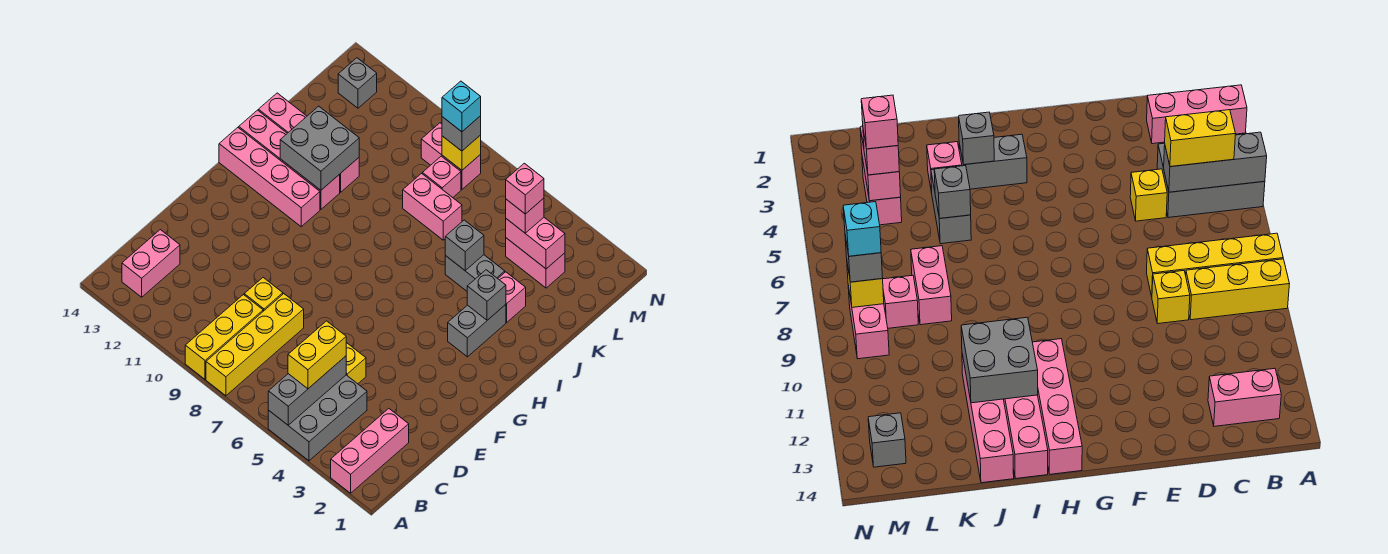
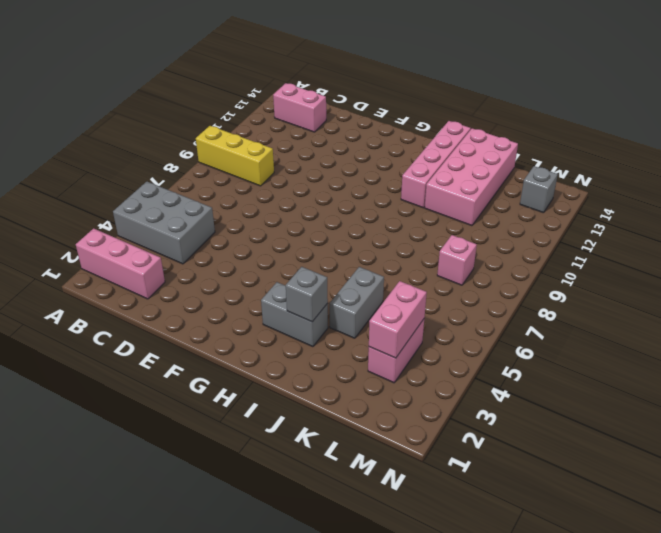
pink 2x4 brick [425,128,518,226] -> pink 1x4 brick [258,93,359,192]
none -> yellow 1x4 brick [206,294,304,396]
none -> yellow 1x1 brick [346,343,366,384]
none -> yellow 1x1 brick [244,278,283,311]

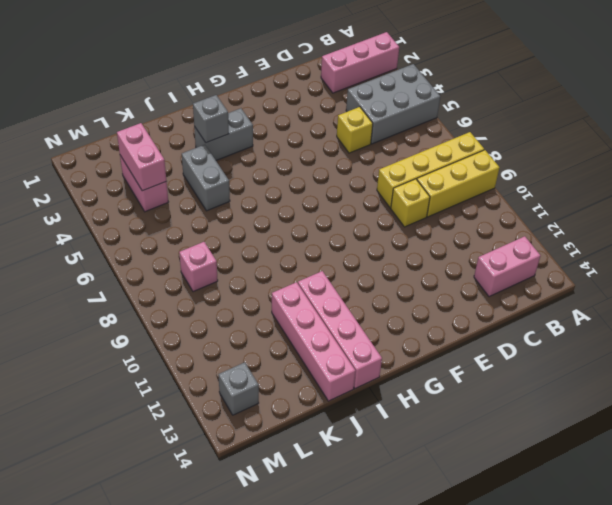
none -> pink 1x4 brick [219,128,320,227]
none -> pink 1x1 brick [498,272,526,322]
none -> pink 1x2 brick [403,173,462,240]

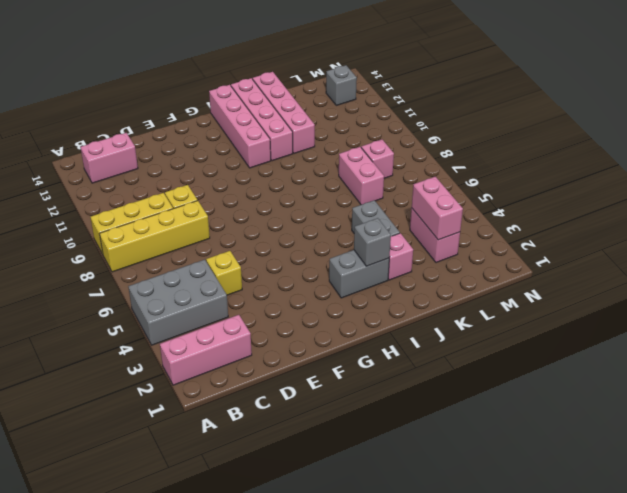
none -> pink 1x2 brick [421,123,481,190]
none -> grey 1x3 brick [268,356,346,425]
none -> grey 2x2 brick [280,106,359,190]

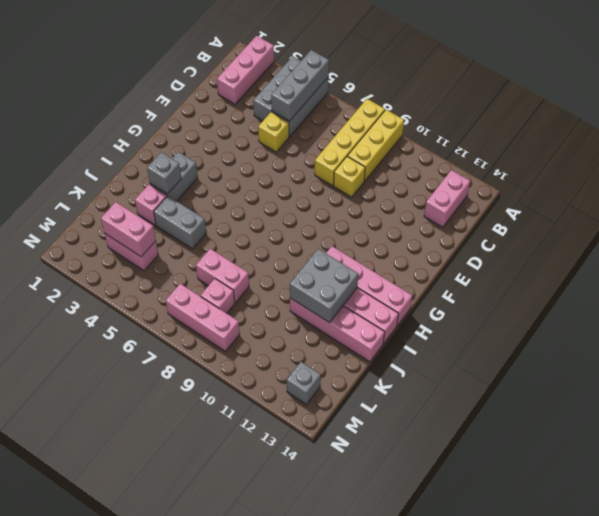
pink 1x3 brick [166,284,240,351] -> pink 1x2 brick [421,123,481,190]
none -> grey 1x1 brick [445,220,484,270]
none -> yellow 1x1 brick [442,135,481,170]
none -> yellow 1x2 brick [288,321,346,389]

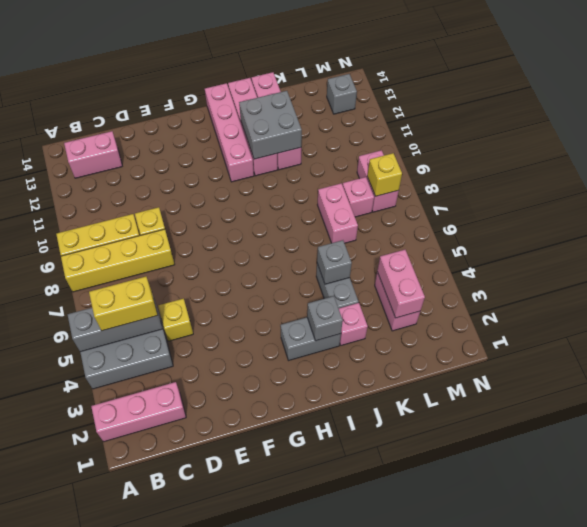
none -> pink 1x1 brick [506,198,544,233]
none -> grey 1x1 brick [442,116,481,151]
none -> pink 1x1 brick [506,163,544,214]

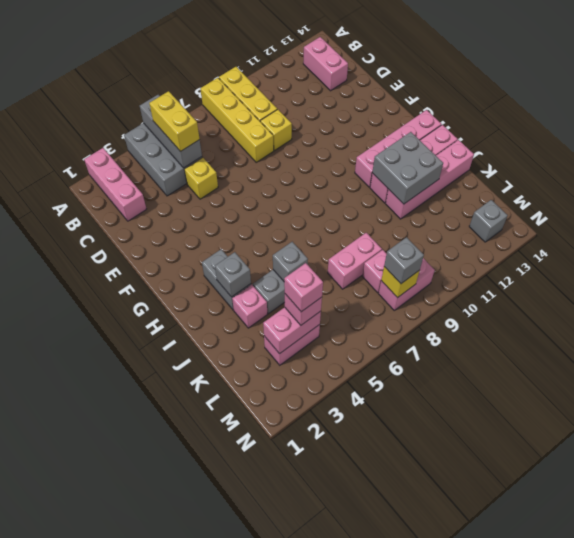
none -> cyan 1x1 brick [442,81,481,132]

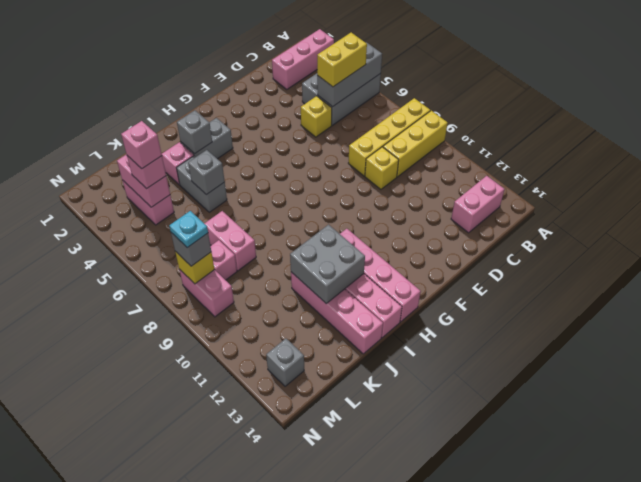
cyan 1x1 plate [169,211,208,248] -> cyan 1x1 brick [442,81,481,132]

